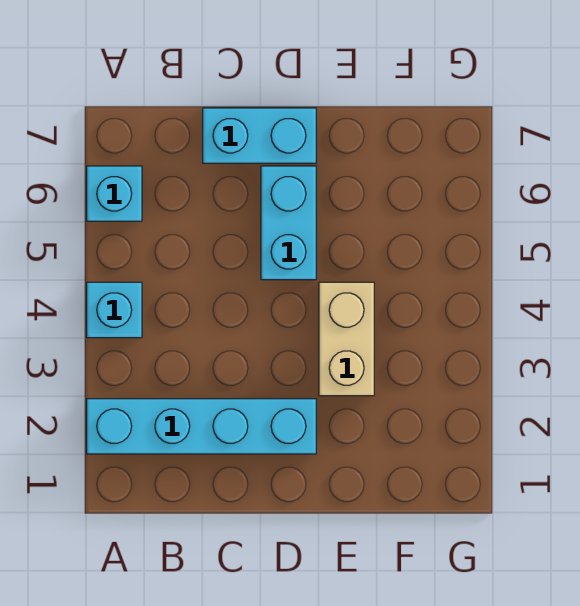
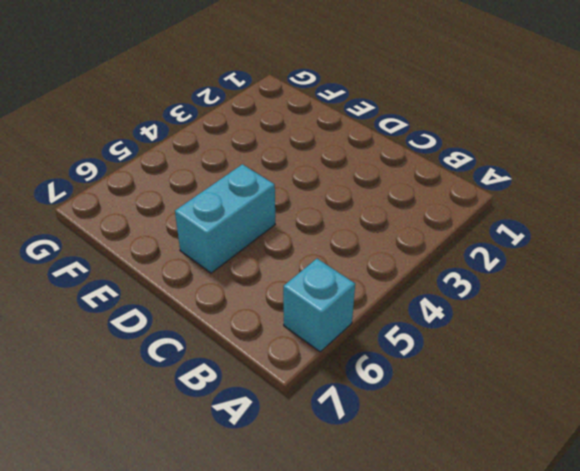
none -> cyan 1x4 brick [87,399,316,454]
none -> cyan 1x1 brick [87,282,142,338]

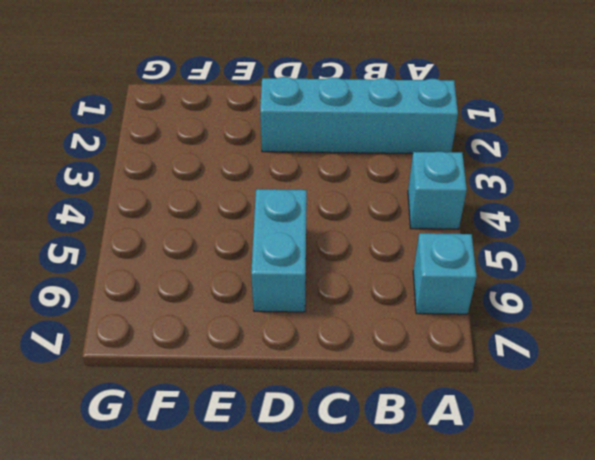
none -> cyan 1x2 brick [203,108,316,163]
none -> tan 1x2 brick [319,282,374,396]

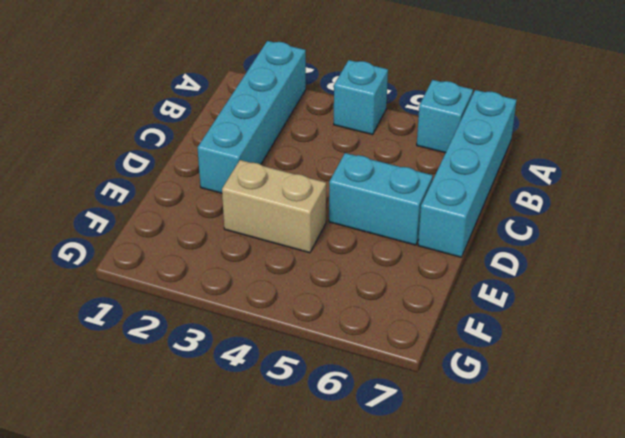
cyan 1x4 brick [418,90,517,257] -> cyan 1x2 brick [203,108,316,163]

